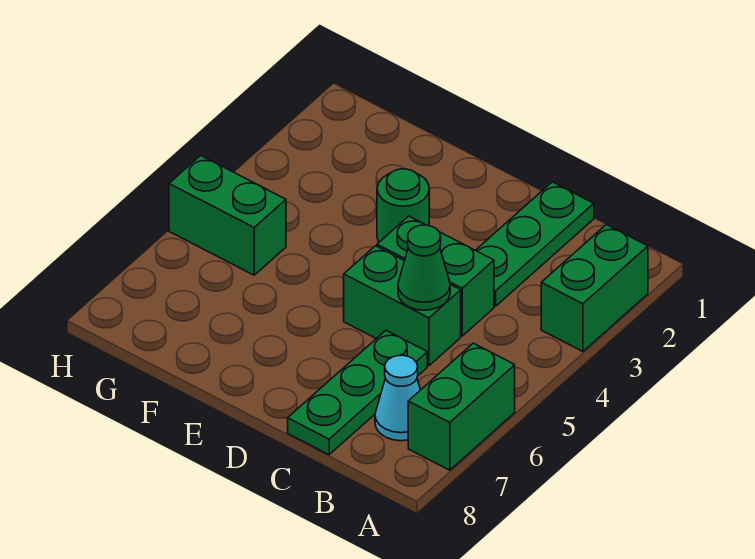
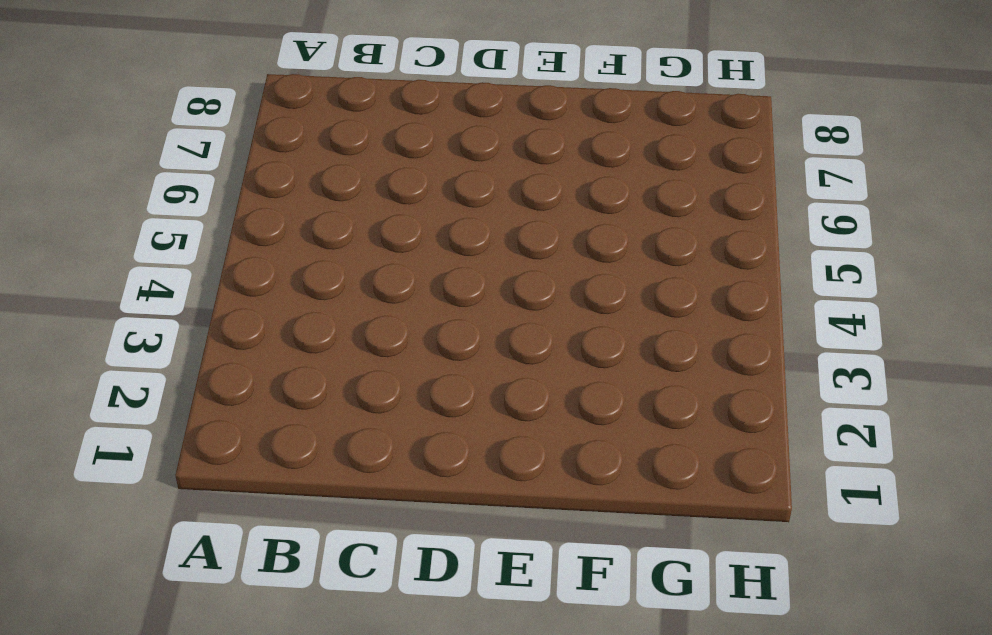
none -> green 1x2 brick [541,225,648,352]
none -> green 1x2 brick [408,343,515,470]

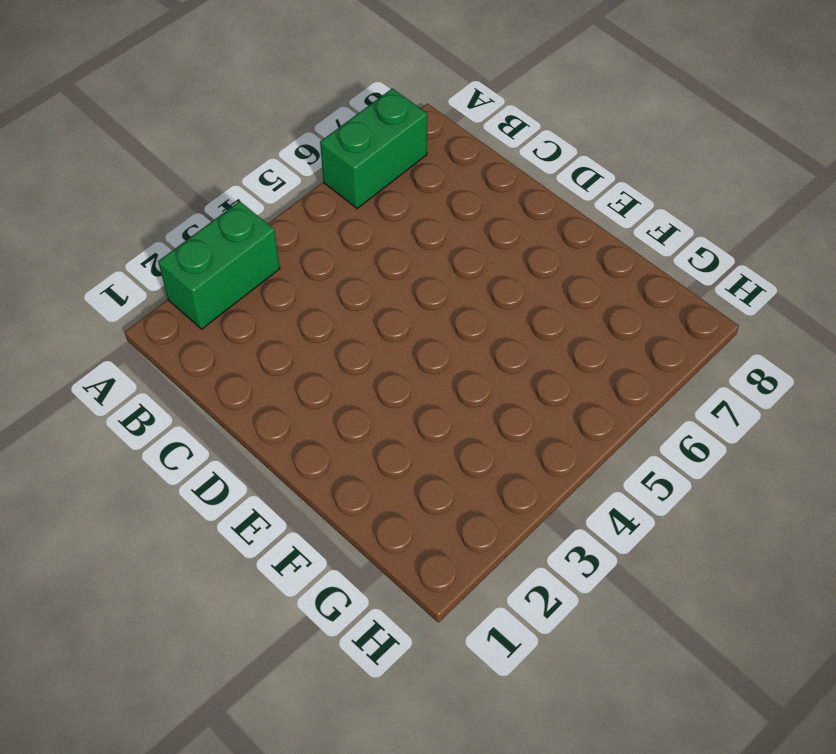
none -> cyan 1x1 cone [375,355,420,441]
none -> green 1x3 plate [476,182,594,306]

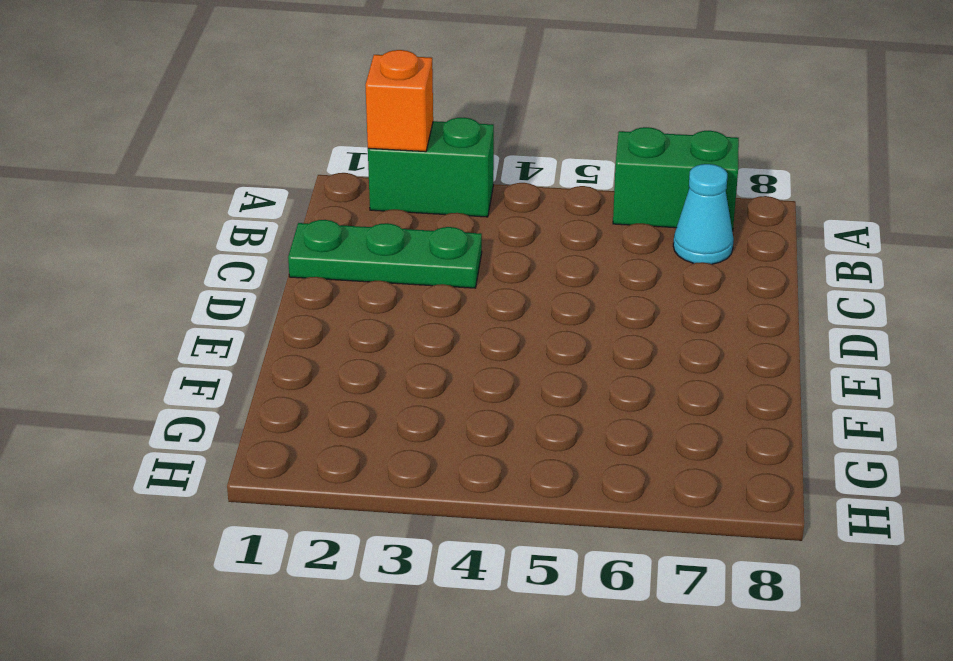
orange 1x1 brick [366,50,433,152] -> none
none -> green 1x2 brick [377,216,494,336]
none -> green 1x2 brick [344,246,461,366]

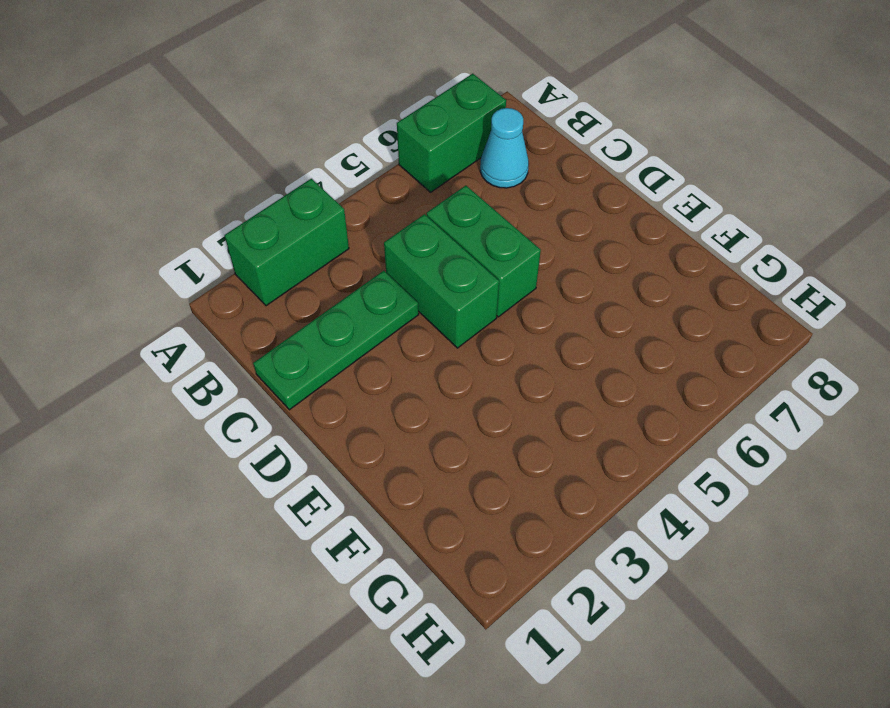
none -> green 1x3 plate [288,331,427,455]
none -> green 1x1 round brick [377,169,429,242]

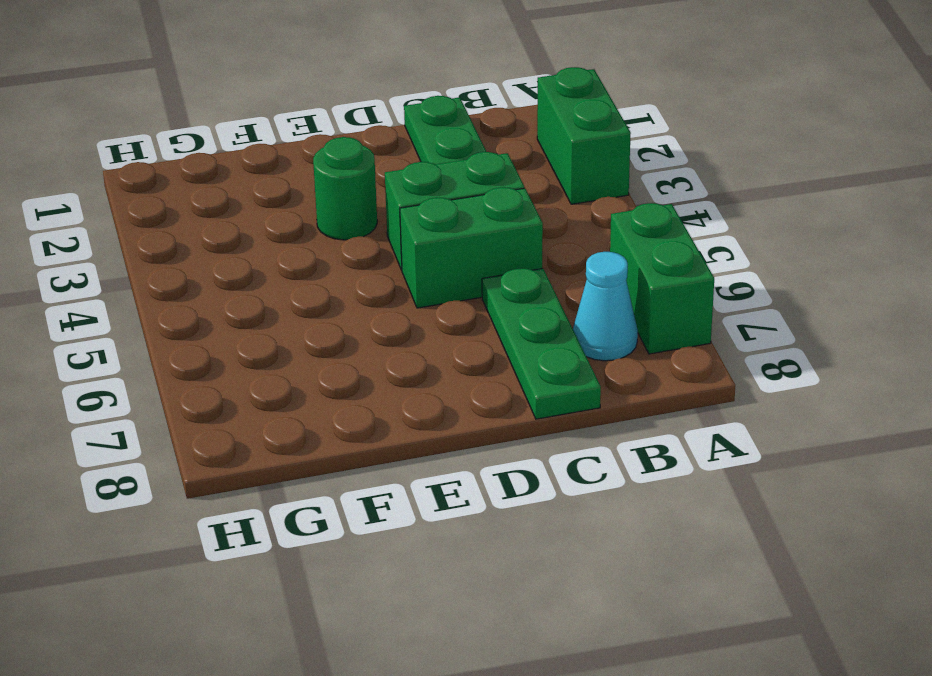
none -> green 1x2 brick [169,155,286,275]
none -> green 1x1 cone [398,225,450,310]

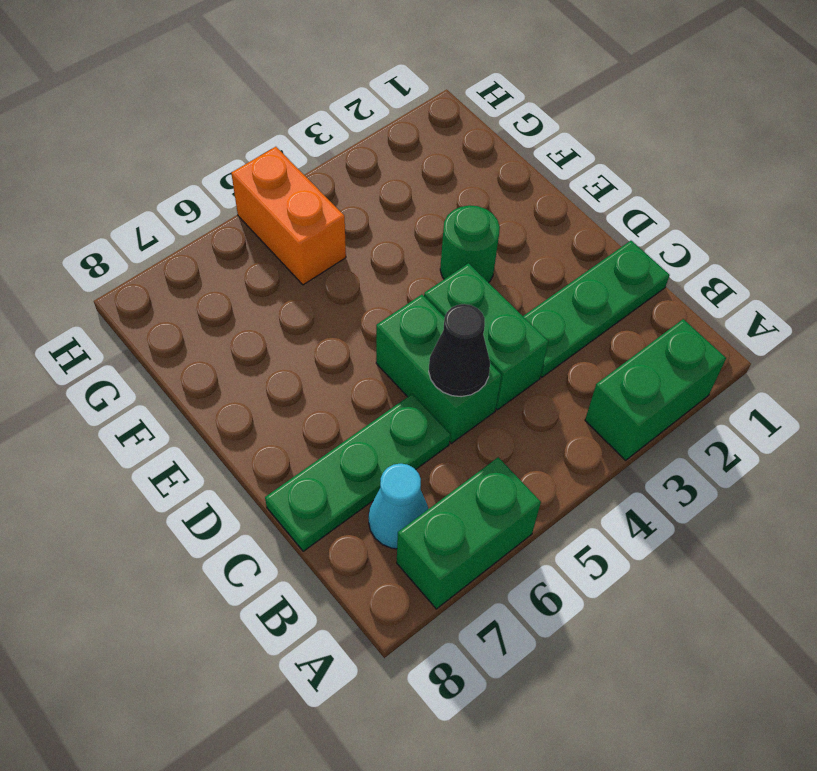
black 1x1 cone [429,304,490,397] -> green 1x1 cone [398,225,450,310]
orange 1x2 brick [231,147,346,285] -> green 1x2 brick [169,155,286,275]

